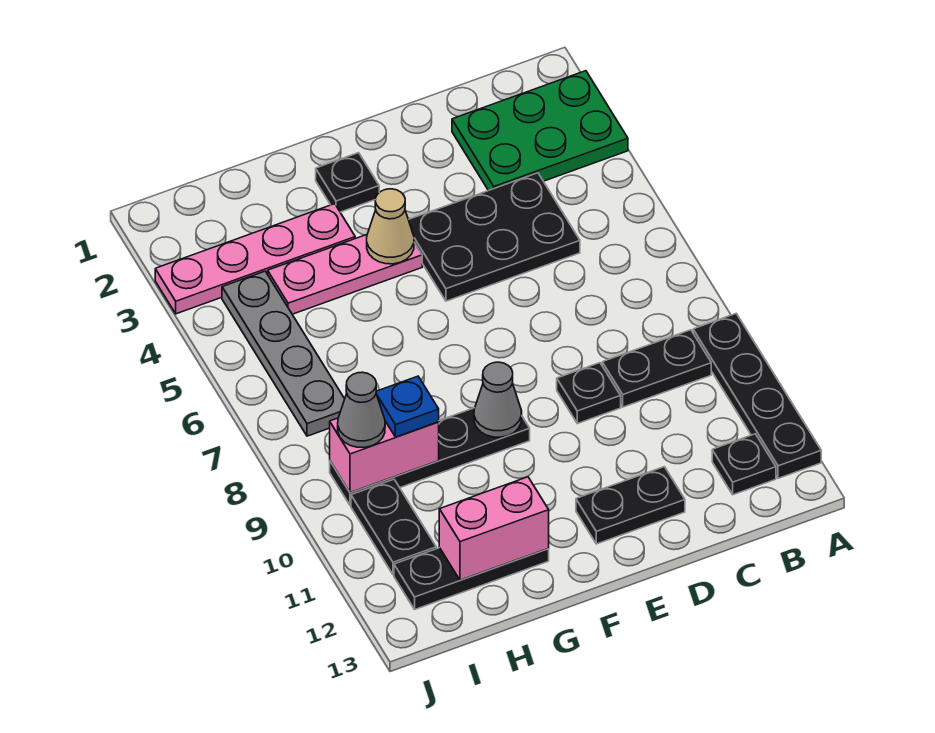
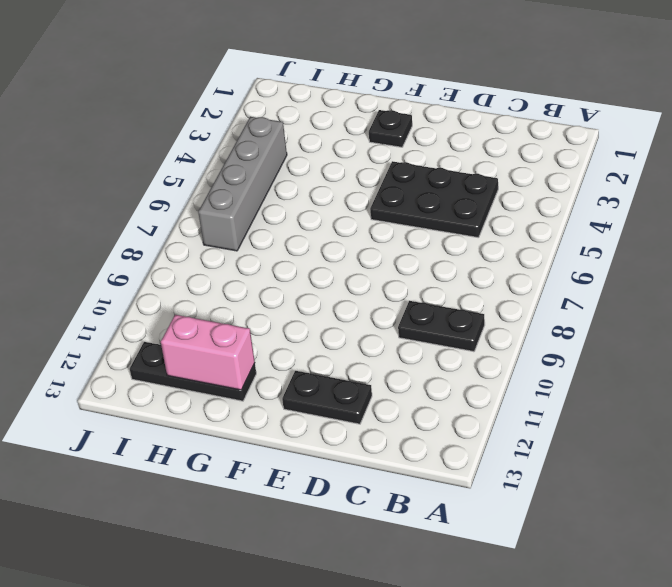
grey 1x4 brick [198,117,287,251] -> grey 1x4 plate [222,271,345,436]
none -> green 2x3 plate [452,71,628,190]
none -> black 1x4 plate [693,314,821,478]
none -> black 1x1 plate [712,434,776,495]

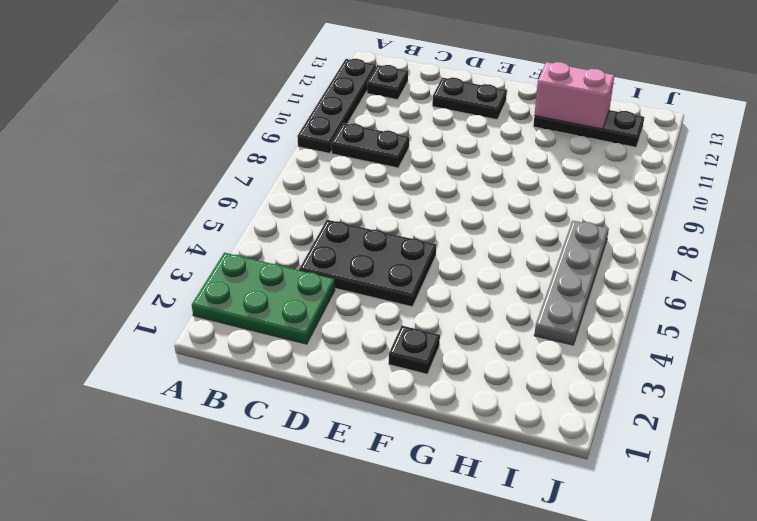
none -> black 1x1 plate [557,363,621,424]
none -> pink 1x3 plate [268,235,422,314]
none -> black 1x4 plate [330,408,530,506]

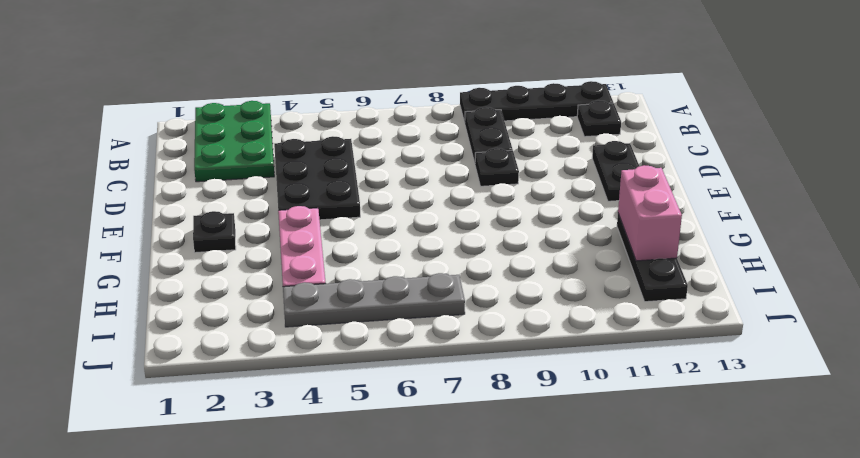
none -> black 1x4 plate [330,408,530,506]
none -> pink 1x4 plate [155,204,355,314]
none -> black 1x2 plate [351,479,436,575]

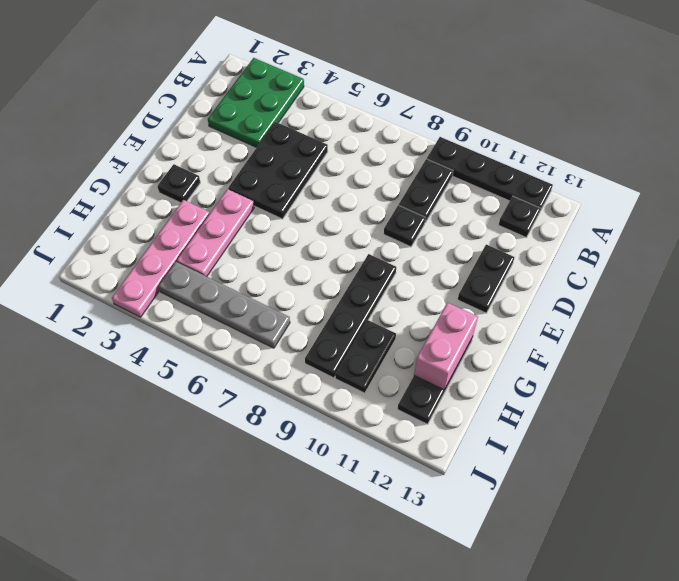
black 1x2 plate [335,320,396,393] -> black 1x2 plate turned to [351,479,436,575]
none -> tan 1x1 cone [367,189,414,264]
none -> grey 1x1 cone [474,362,522,437]
none -> pink 1x2 brick [330,418,439,493]

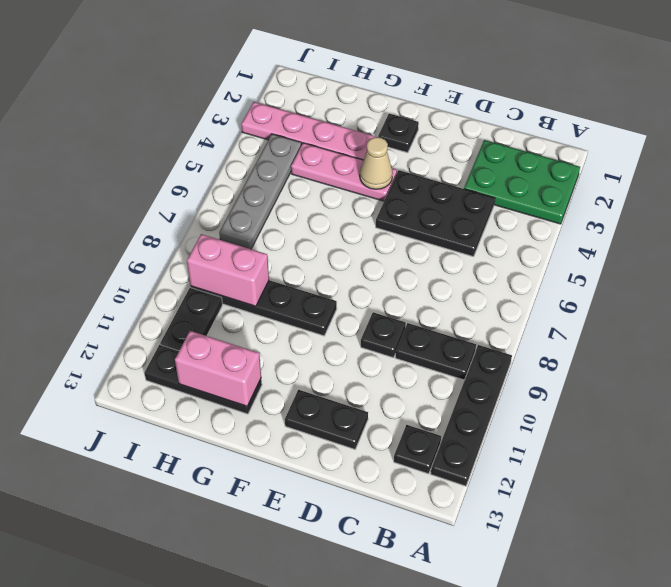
none -> grey 1x1 cone [474,362,522,437]
none -> blue 1x1 plate [376,376,439,437]
none -> grey 1x1 cone [338,372,385,447]

